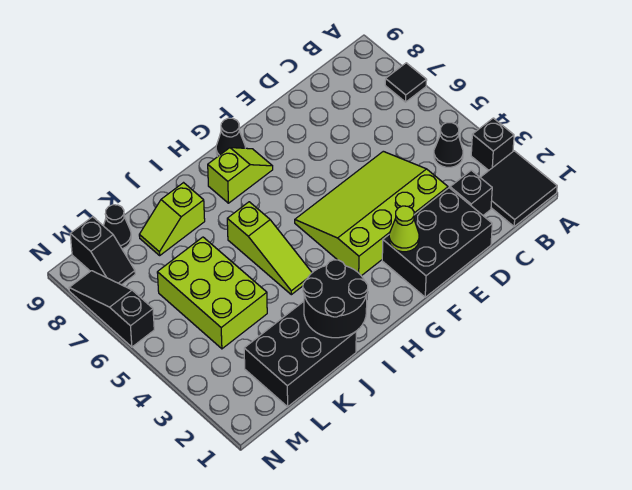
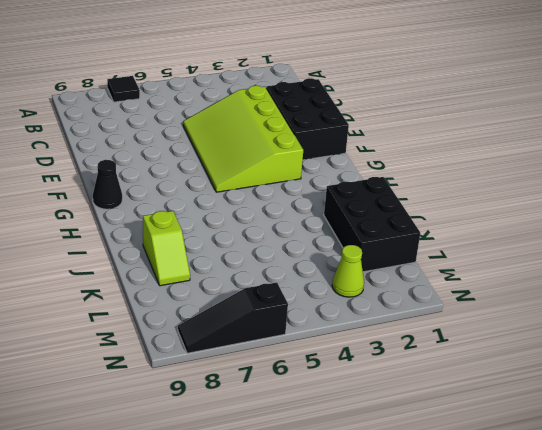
lime 1x1 cone [332,245,364,297] -> lime 1x1 cone moved to [389,206,419,252]
none -> black 2x2 tile [480,151,557,226]
none -> black 1x1 brick [471,118,514,170]
none -> black 1x1 cone [434,123,463,167]

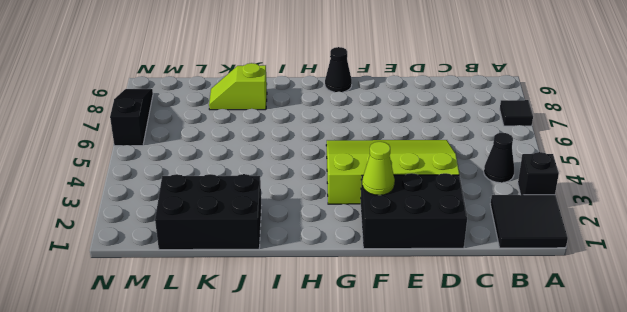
none -> black 1x1 brick [450,170,492,215]
none -> lime 1x2 slope [208,148,273,203]
none -> lime 1x3 slope [227,202,312,295]

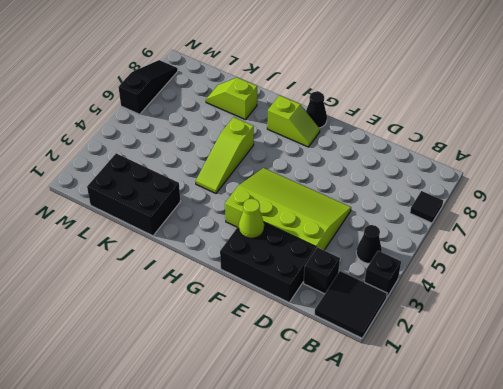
none -> lime 2x3 brick [157,237,267,349]
none -> black 1x1 cone [104,205,131,249]
none -> black 1x2 slope [70,217,135,285]

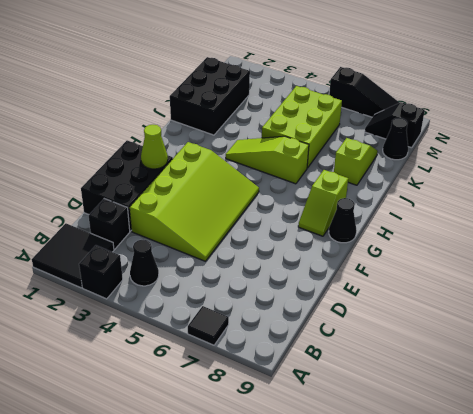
lime 2x3 brick [262,86,342,168] -> lime 2x3 brick turned to [157,237,267,349]
none -> black 2x2 round brick [303,260,368,338]

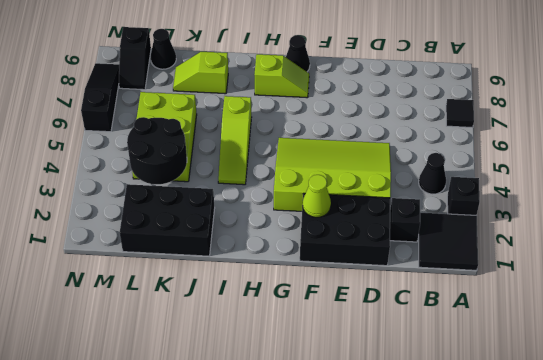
black 2x2 round brick [127,117,187,184] -> black 2x2 round brick moved to [303,260,368,338]

